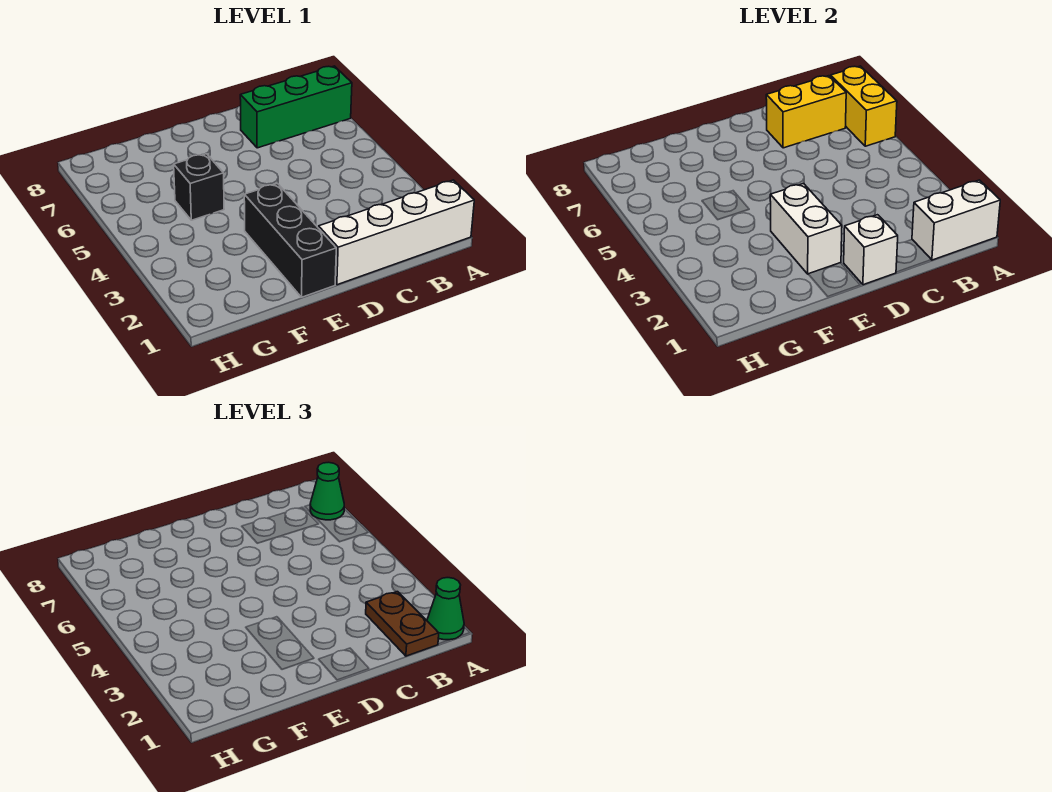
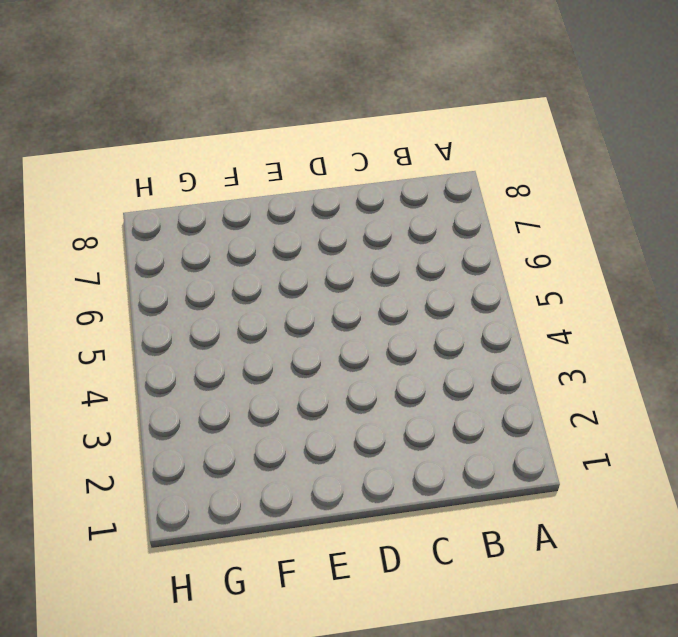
none -> white 1x4 brick [319,180,474,285]
none -> green 1x3 brick [240,66,352,148]
none -> black 1x3 brick [244,184,336,297]

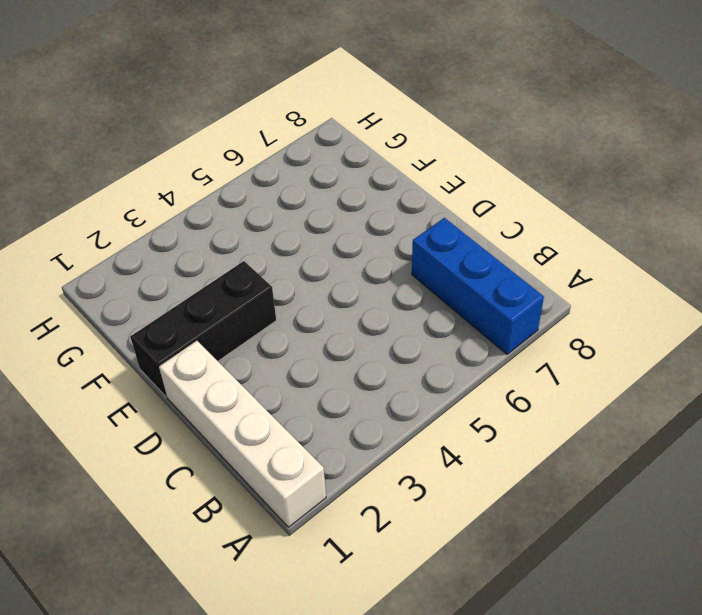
blue 1x3 brick [412,218,544,354] -> green 1x3 brick [240,66,352,148]
none -> black 1x1 brick [174,154,224,220]
none -> white 1x2 brick [912,180,1000,260]
none -> yellow 1x2 brick [831,66,897,146]

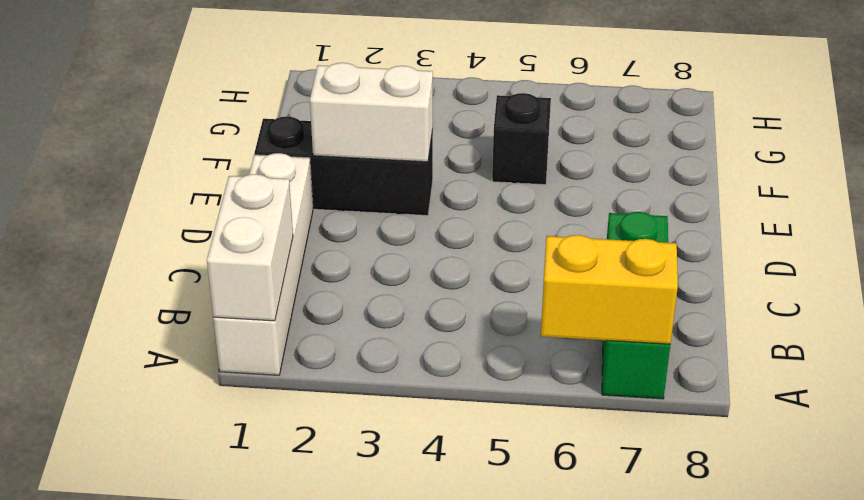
none -> yellow 1x2 brick [766,76,846,148]
none -> white 1x1 brick [844,215,898,285]
none -> green 1x1 cone [427,578,464,640]

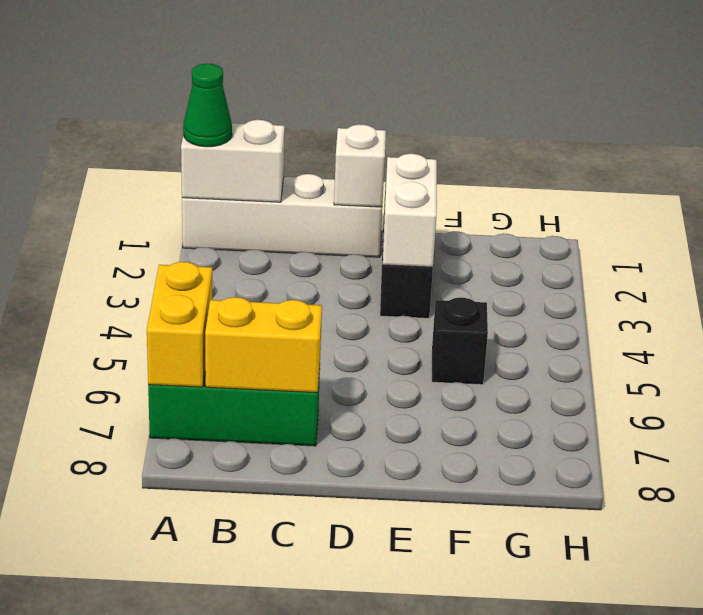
none -> green 1x1 cone [310,462,344,520]
none -> brown 1x2 plate [366,592,439,656]

